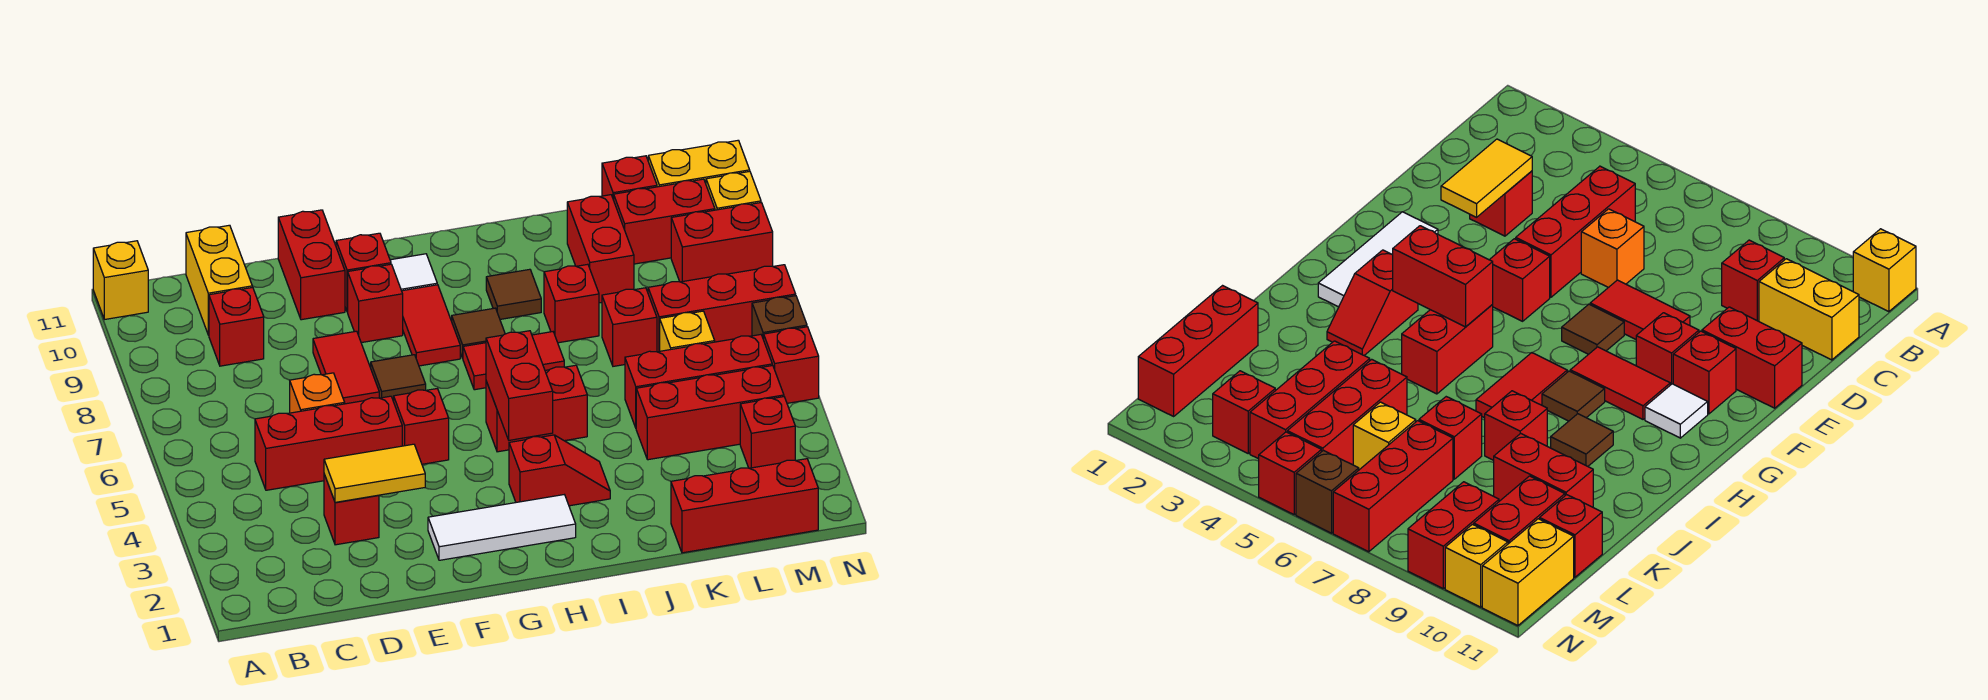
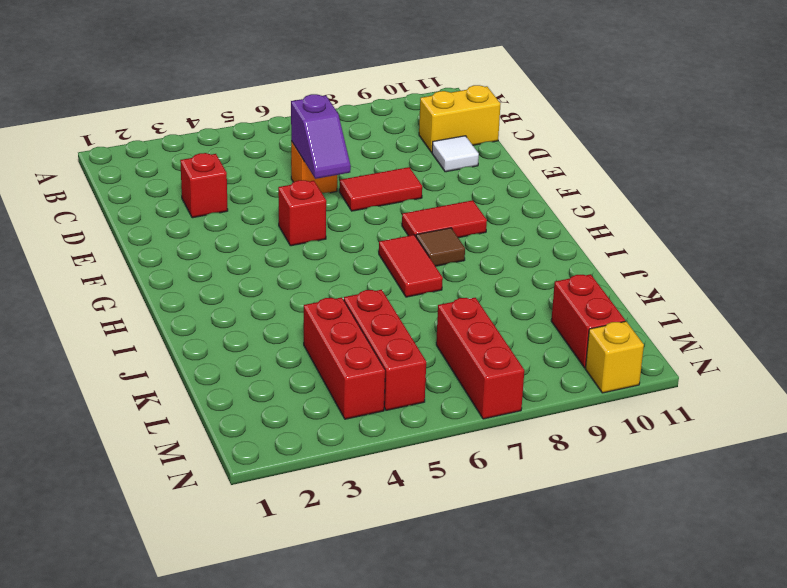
purple 1x2 slope [291,94,351,179] -> none
white 1x1 tile [432,136,479,172] -> white 1x1 tile moved to [390,254,437,291]
none -> yellow 1x1 brick [93,241,148,320]
none -> red 1x3 brick [255,396,402,490]
none -> red 1x1 brick [209,287,264,366]
none -> red 1x2 brick [278,210,345,320]

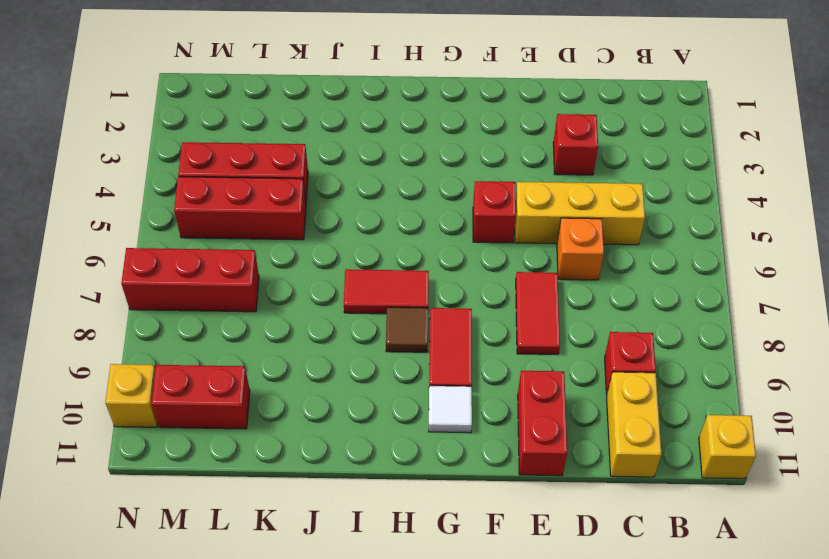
yellow 1x3 brick [515,182,645,245] -> red 1x3 brick [255,396,402,490]
none -> white 1x3 tile [428,495,576,560]
none -> brown 1x1 tile [371,355,426,402]
none -> red 1x1 brick [348,264,403,343]
none -> red 1x1 brick [336,233,391,312]

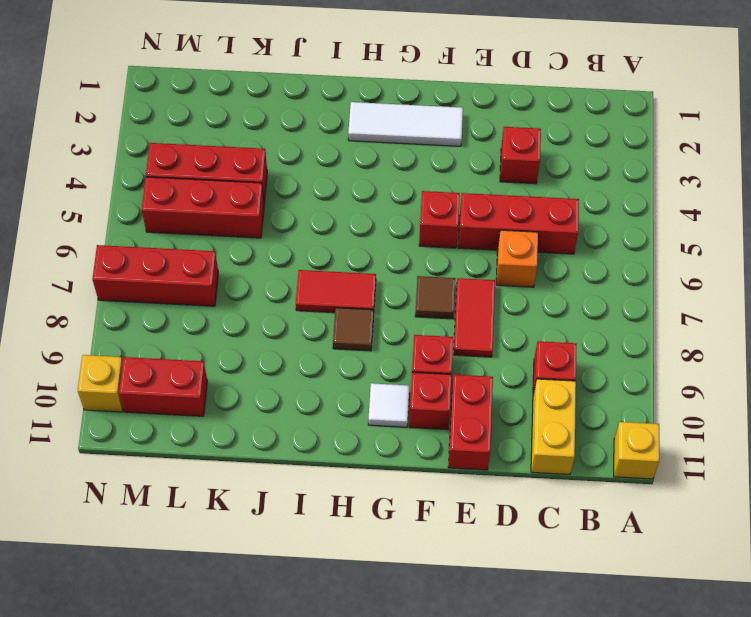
none -> red 1x2 tile [402,285,460,366]
none -> red 1x2 slope [509,435,610,506]
none -> red 1x2 brick [486,365,587,452]
none -> brown 1x1 tile [486,269,541,319]

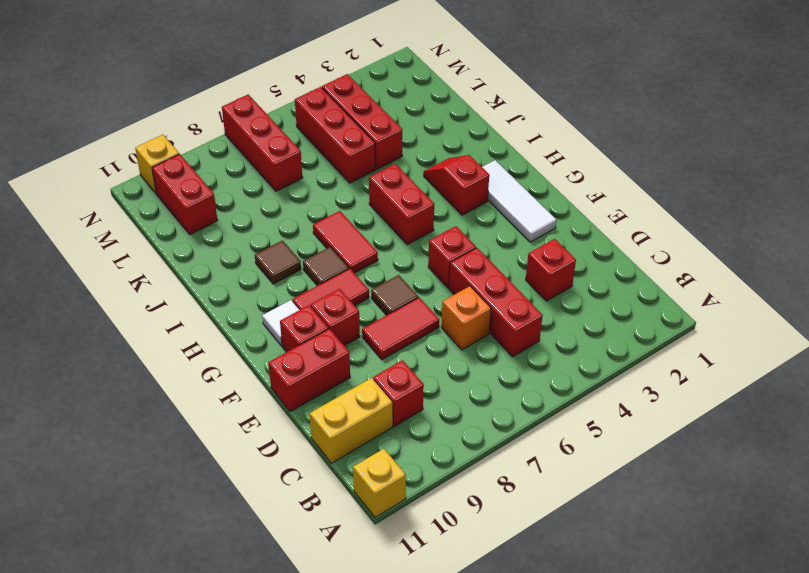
none -> red 1x1 brick [544,264,599,343]
none -> red 1x3 brick [671,459,818,553]
none -> red 1x1 brick [602,288,657,366]
none -> red 1x2 brick [567,195,634,303]

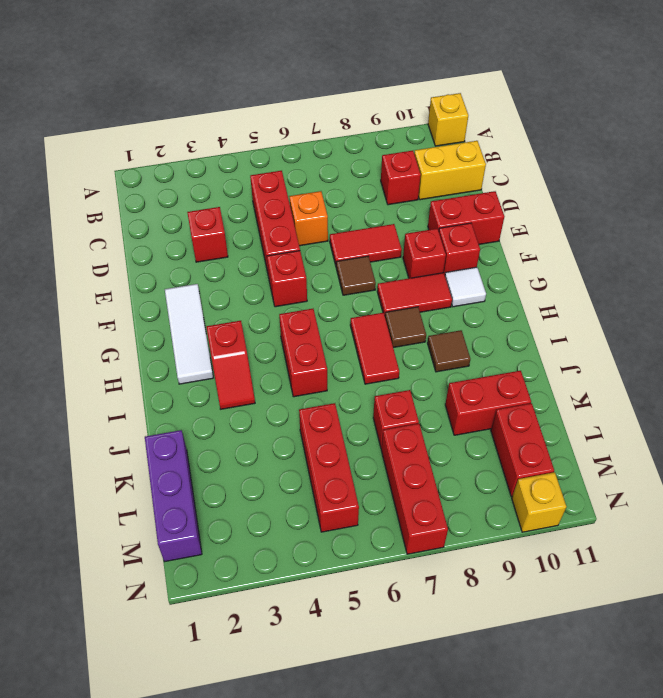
purple 1x3 brick [145,430,202,562] -> red 1x3 brick [671,459,818,553]
none -> red 1x1 brick [544,264,599,343]
none -> red 1x3 brick [636,365,784,460]
none -> yellow 1x1 brick [660,311,715,351]
none -> red 1x1 brick [602,156,657,200]

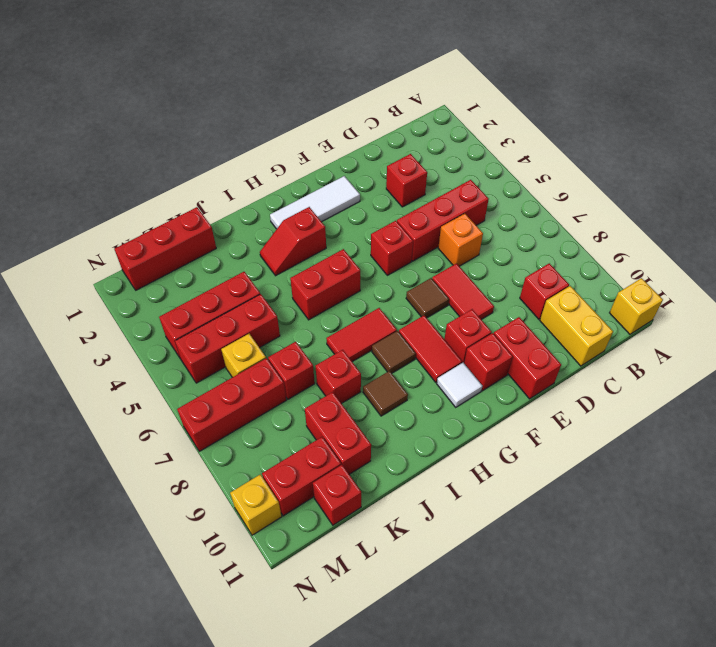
none -> red 1x1 brick [740,397,795,468]
none -> red 1x2 brick [671,203,773,282]
none -> yellow 1x2 brick [648,140,750,187]
none -> red 1x1 brick [764,327,819,403]

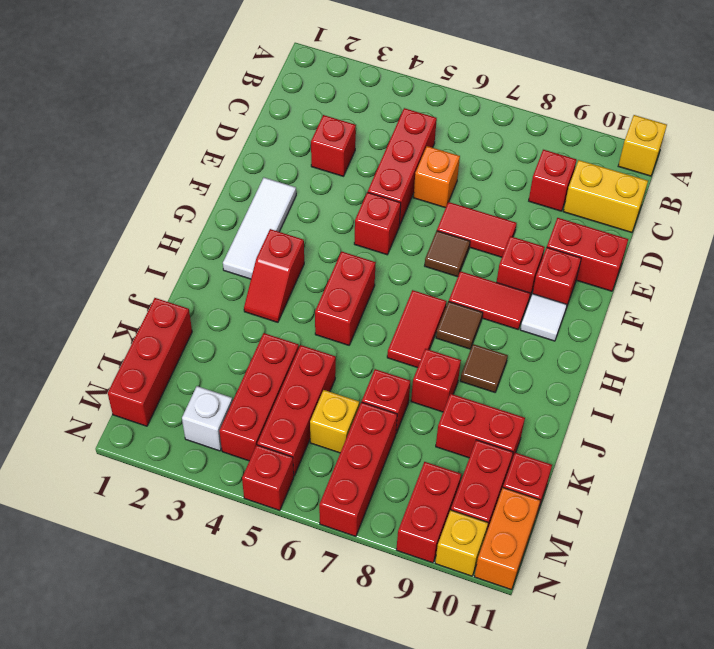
white 1x1 brick [182,386,232,451] -> red 1x1 brick [740,397,795,468]
orange 1x2 brick [474,488,540,590] -> yellow 1x2 brick [648,140,750,187]
none -> brown 1x1 brick [752,296,807,340]
none -> yellow 1x2 tile [324,444,425,502]
none -> red 1x2 brick [486,331,553,440]

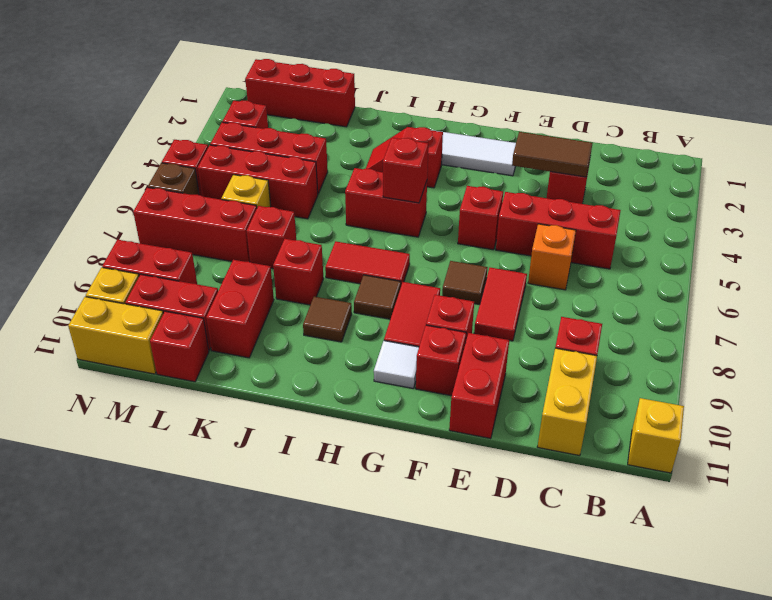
brown 1x2 tile [512,132,592,177] -> yellow 1x2 tile [324,444,425,502]
red 1x1 brick [383,138,428,203] -> red 1x2 brick [486,331,553,440]

